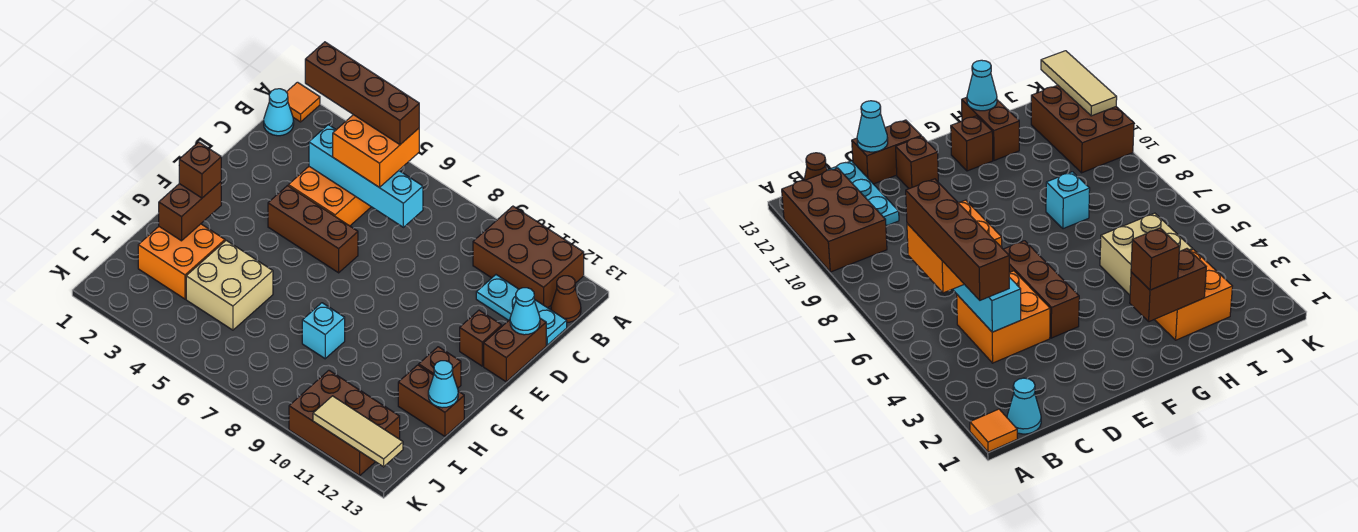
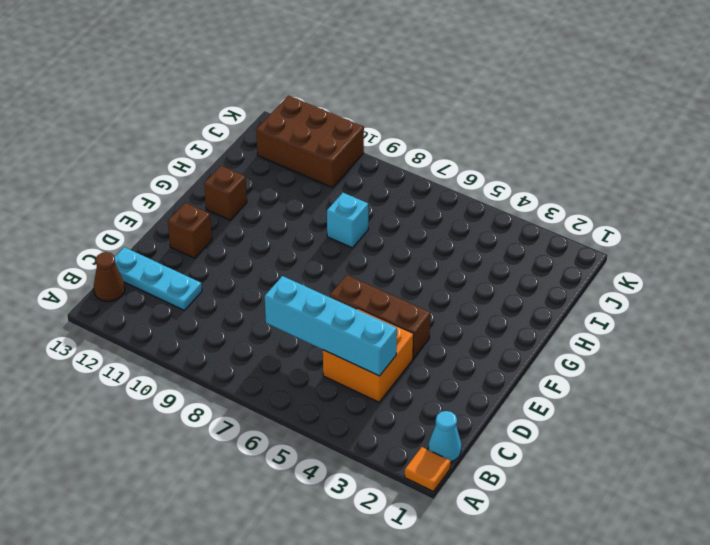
none -> brown 2x3 brick [473,206,584,308]
none -> brown 1x2 brick [484,318,546,382]
none -> orange 2x2 brick [138,224,225,299]

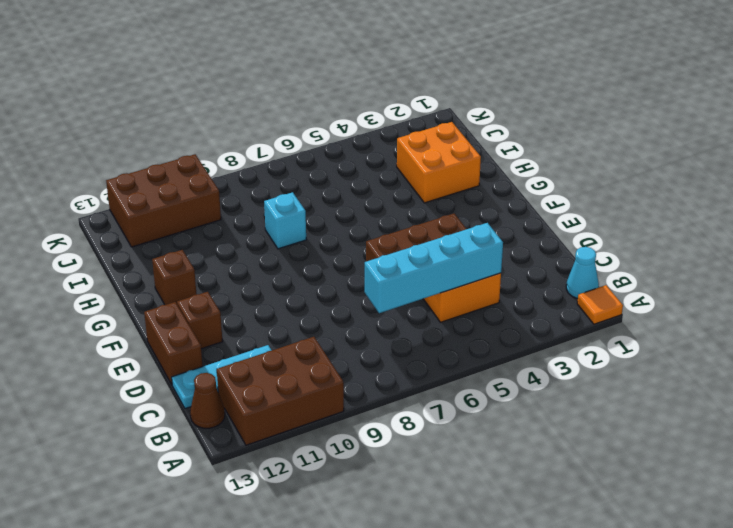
none -> tan 2x2 brick [186,240,273,330]
none -> brown 1x2 brick [398,365,464,436]
none -> cyan 1x1 cone [510,288,540,335]

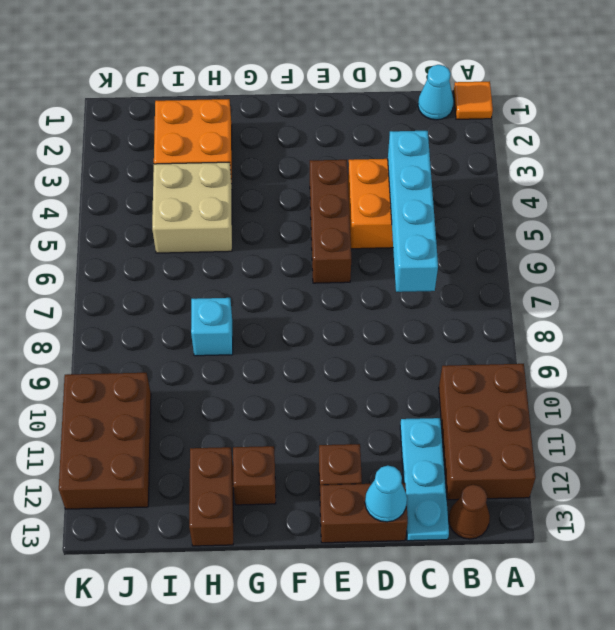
none -> brown 1x2 brick [159,182,221,241]
none -> cyan 1x1 cone [428,361,458,408]
none -> tan 1x3 tile [313,396,403,467]

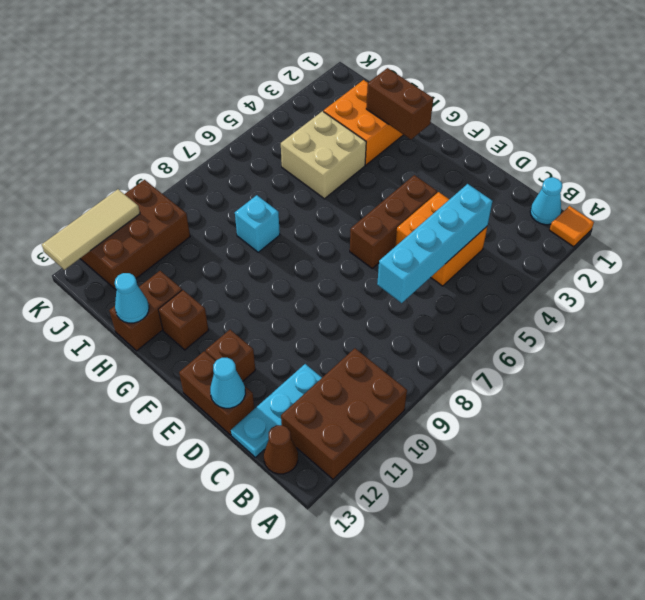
none -> orange 2x2 brick [333,115,419,188]
none -> brown 1x1 brick [179,142,221,198]
none -> brown 1x4 brick [305,42,419,145]

